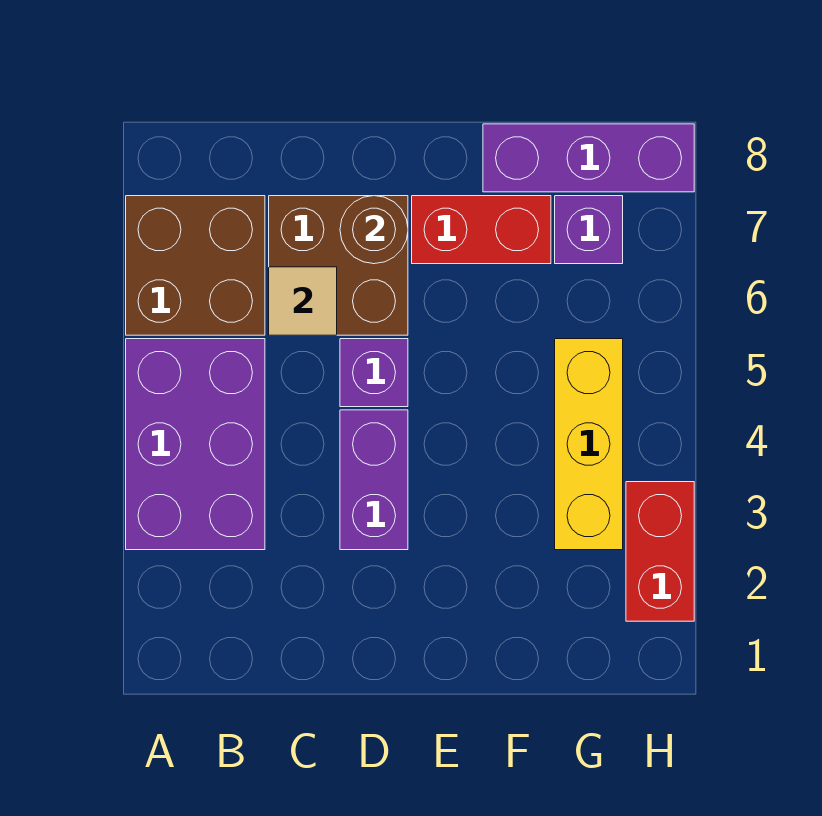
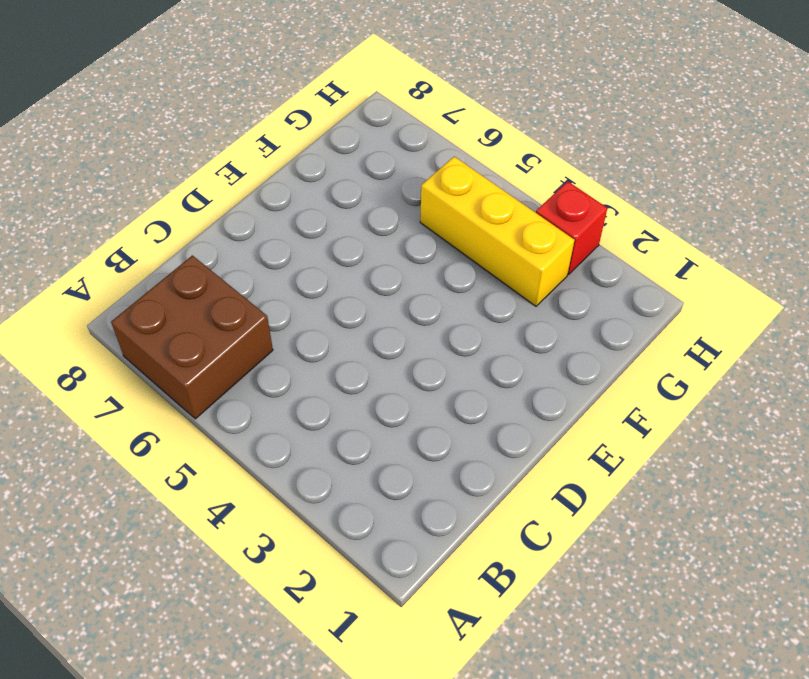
red 1x1 brick [536,181,607,275] -> red 1x2 brick [626,482,694,621]
none -> purple 2x3 brick [126,339,265,550]
none -> brown 2x2 brick [269,196,408,335]
none -> purple 1x2 brick [340,410,408,550]

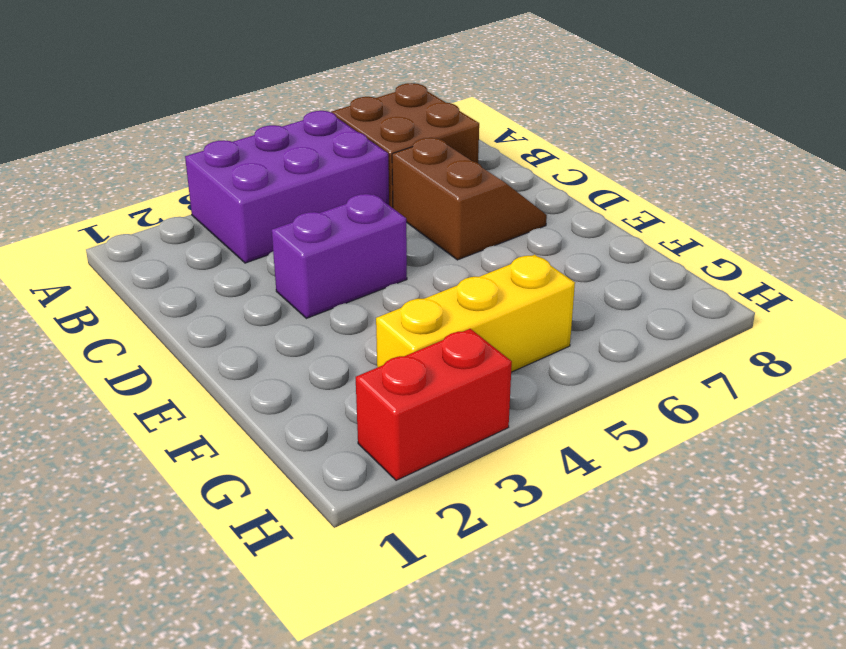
brown 2x2 slope [392,138,547,260] -> brown 2x2 brick [269,196,408,335]
none -> purple 1x1 brick [340,339,408,407]
none -> red 1x2 brick [412,196,551,264]
none -> purple 1x3 brick [483,124,694,192]

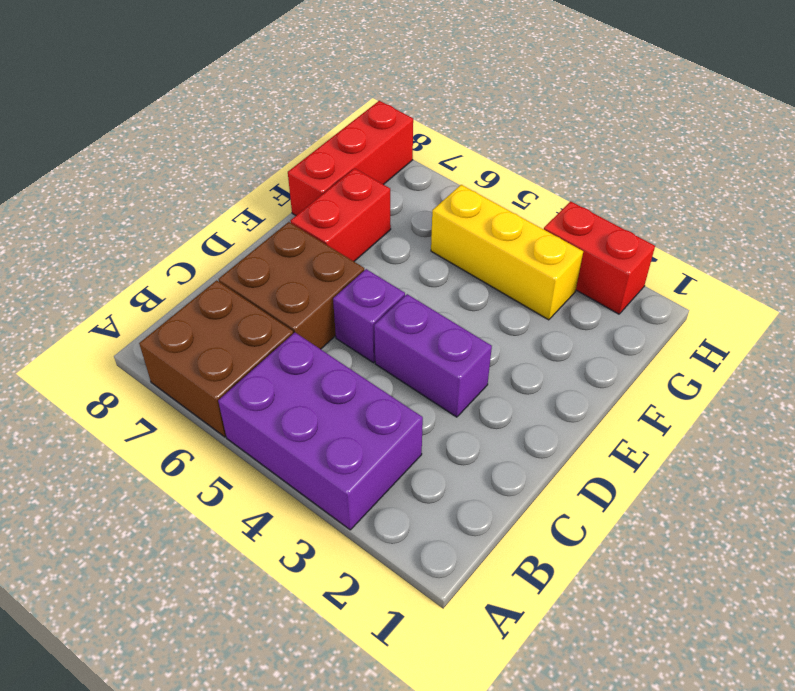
red 1x3 brick [288,101,413,215] -> purple 1x3 brick [483,124,694,192]
none -> purple 1x1 brick [555,196,623,264]
none -> tan 1x1 tile [269,267,337,335]
none -> brown 1x1 round brick [340,196,408,264]

